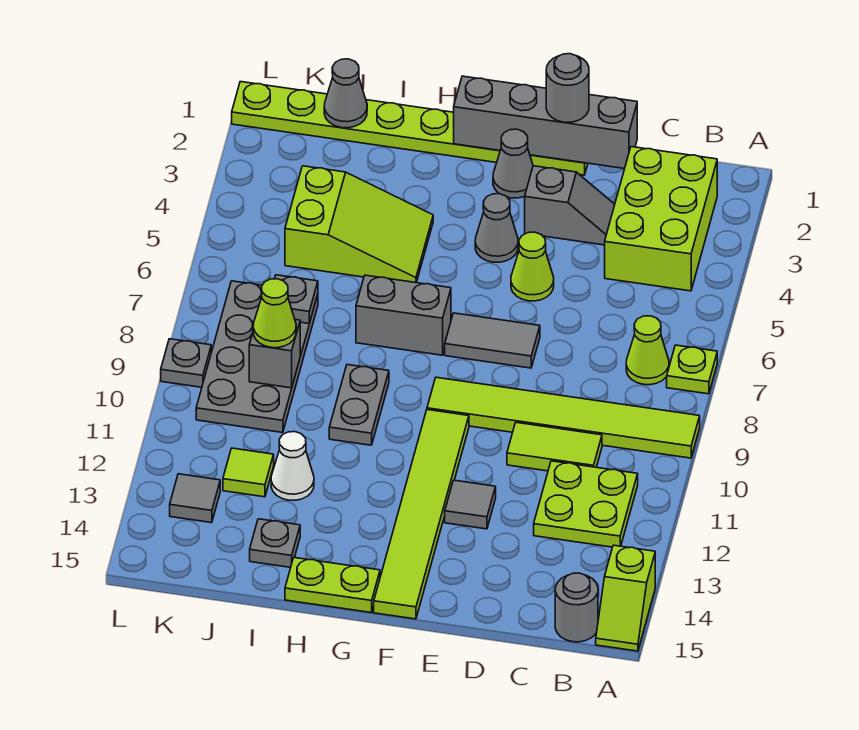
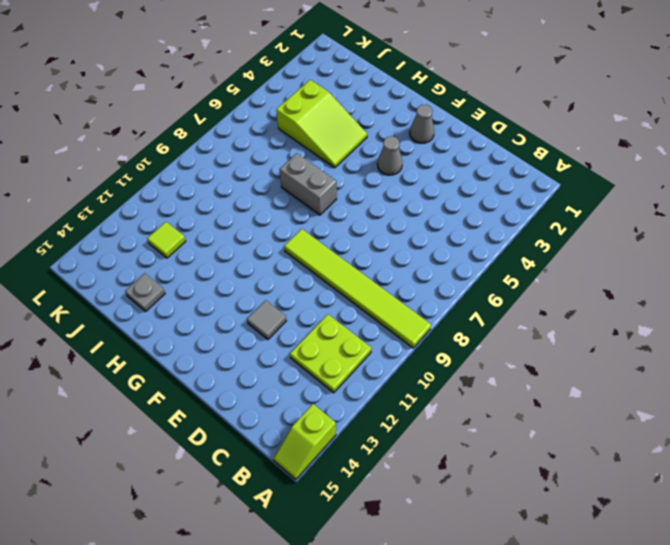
none -> lime 1x1 plate [667,345,717,394]
none -> lime 2x3 brick [605,147,717,291]
none -> lime 1x1 cone [626,316,669,385]
none -> grey 1x1 round brick [555,573,598,642]

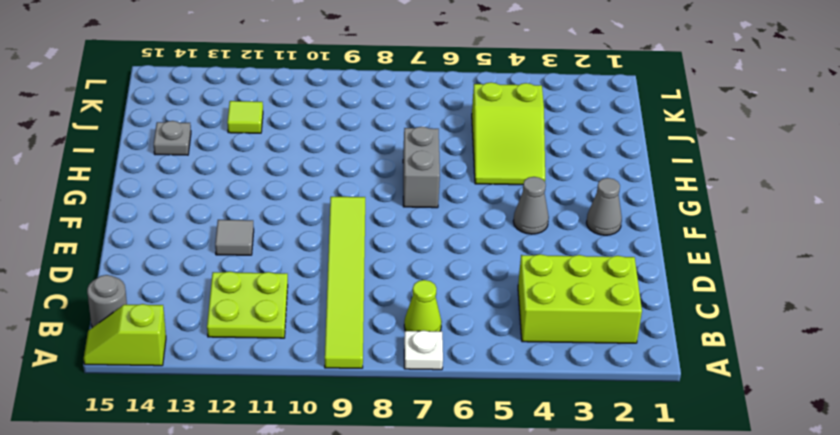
white 1x1 plate [404,331,443,370] -> lime 1x1 plate [667,345,717,394]
none -> lime 1x2 tile [507,422,602,471]
none -> grey 1x2 slope [525,166,615,245]
none -> lime 1x8 plate [232,82,588,175]
none -> lime 1x1 cone [511,232,554,301]

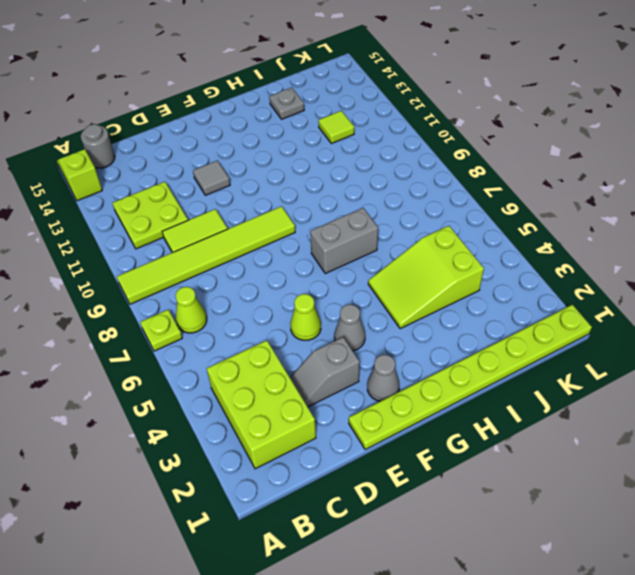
none -> grey 1x2 tile [445,313,540,368]
none -> lime 1x6 tile [374,410,469,619]
none -> lime 1x2 plate [285,558,380,613]
none -> grey 1x2 plate [329,365,389,445]

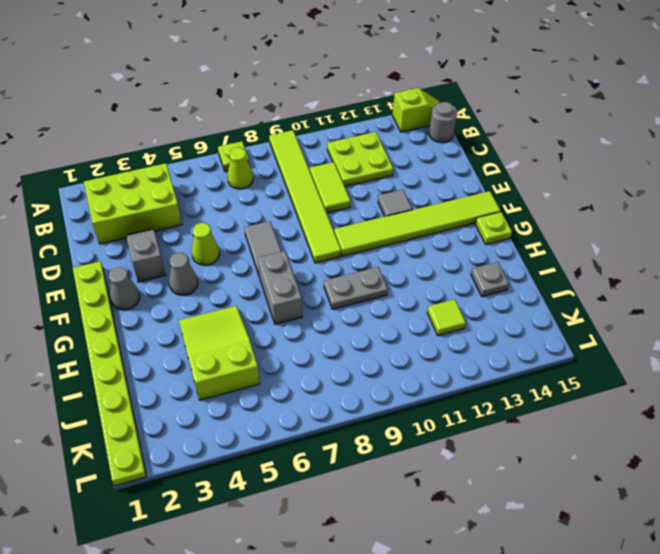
lime 1x1 plate [475,212,512,244] -> lime 1x2 plate [285,558,380,613]
none -> white 1x1 cone [271,432,314,500]
none -> grey 2x4 plate [196,281,318,433]
none -> grey 1x1 tile [170,474,220,523]
none -> grey 1x1 plate [161,339,211,387]

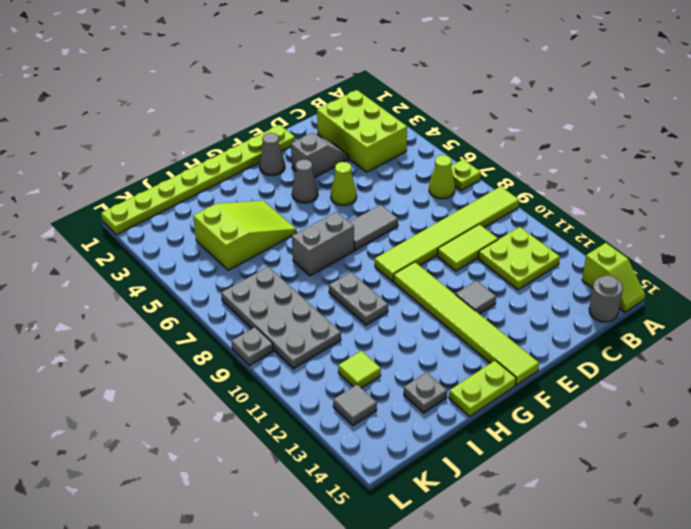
none -> white 1x1 cone [271,432,314,500]
none -> grey 1x4 brick [454,76,637,169]
none -> grey 1x1 cone [324,59,367,128]
none -> grey 1x1 plate [275,275,318,323]

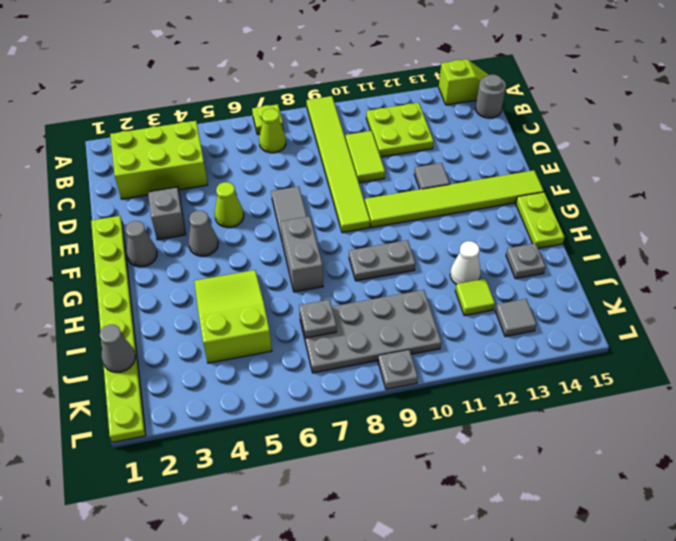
none -> grey 1x4 brick [454,76,637,169]
none -> grey 1x1 brick [249,320,300,388]
none -> grey 1x1 round brick [546,54,589,122]
none -> lime 1x1 cone [253,279,296,348]

